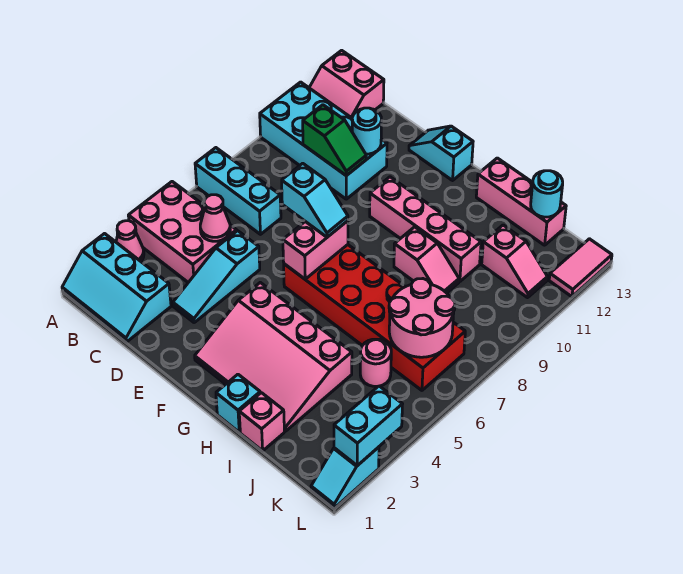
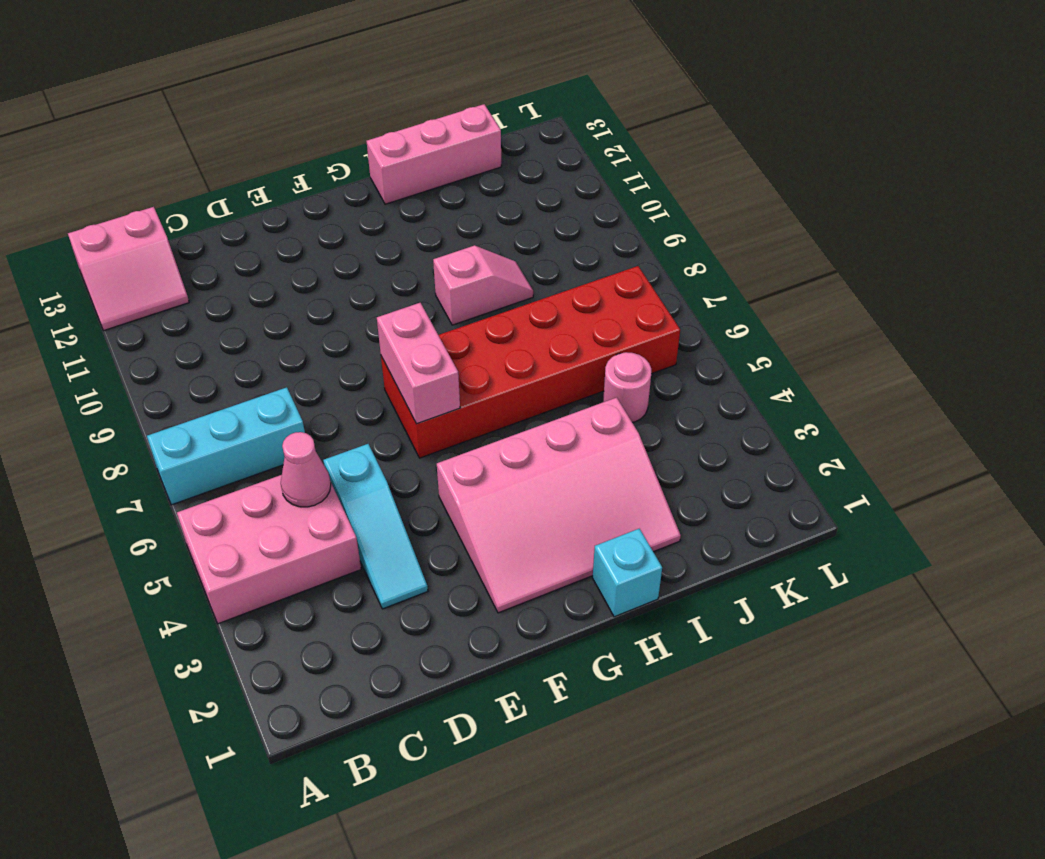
none -> cyan 2x3 slope [62,234,171,342]
none -> pink 1x1 cone [116,221,144,261]
none -> cyan 2x4 brick [260,82,387,199]

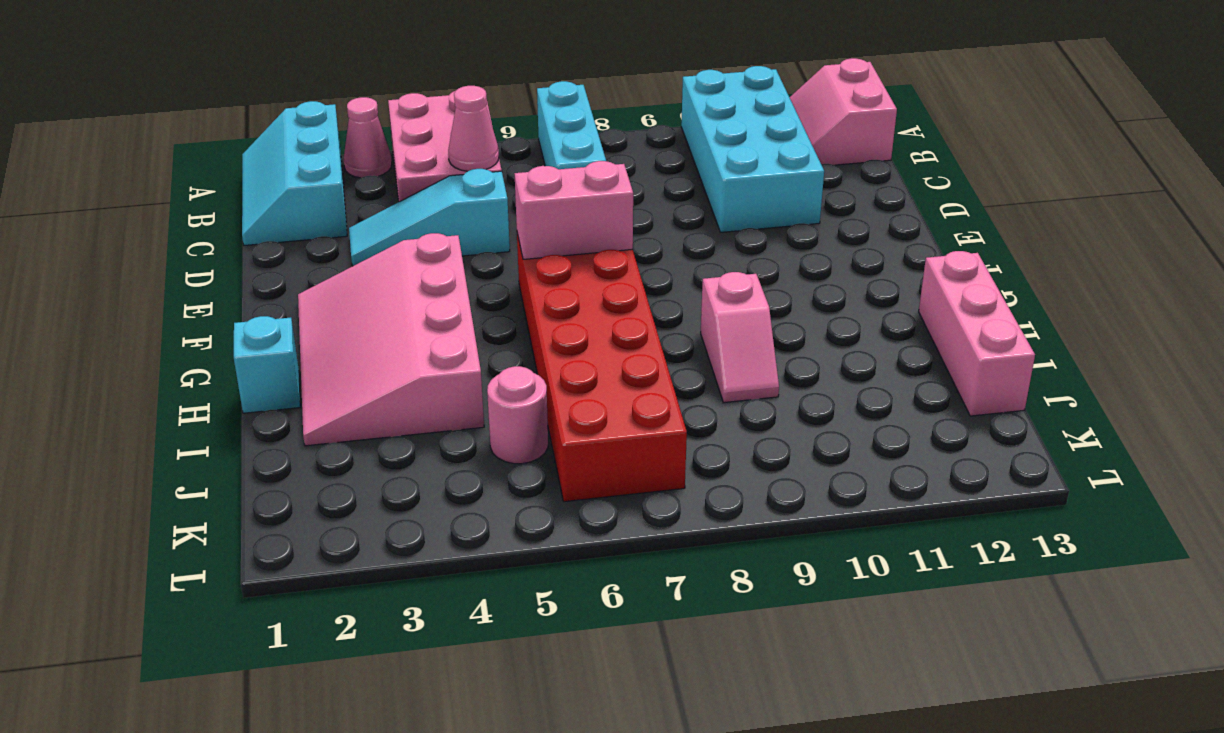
none -> cyan 1x2 slope [409,126,473,180]
none -> pink 1x4 brick [370,177,481,282]
none -> pink 1x1 brick [239,393,284,451]

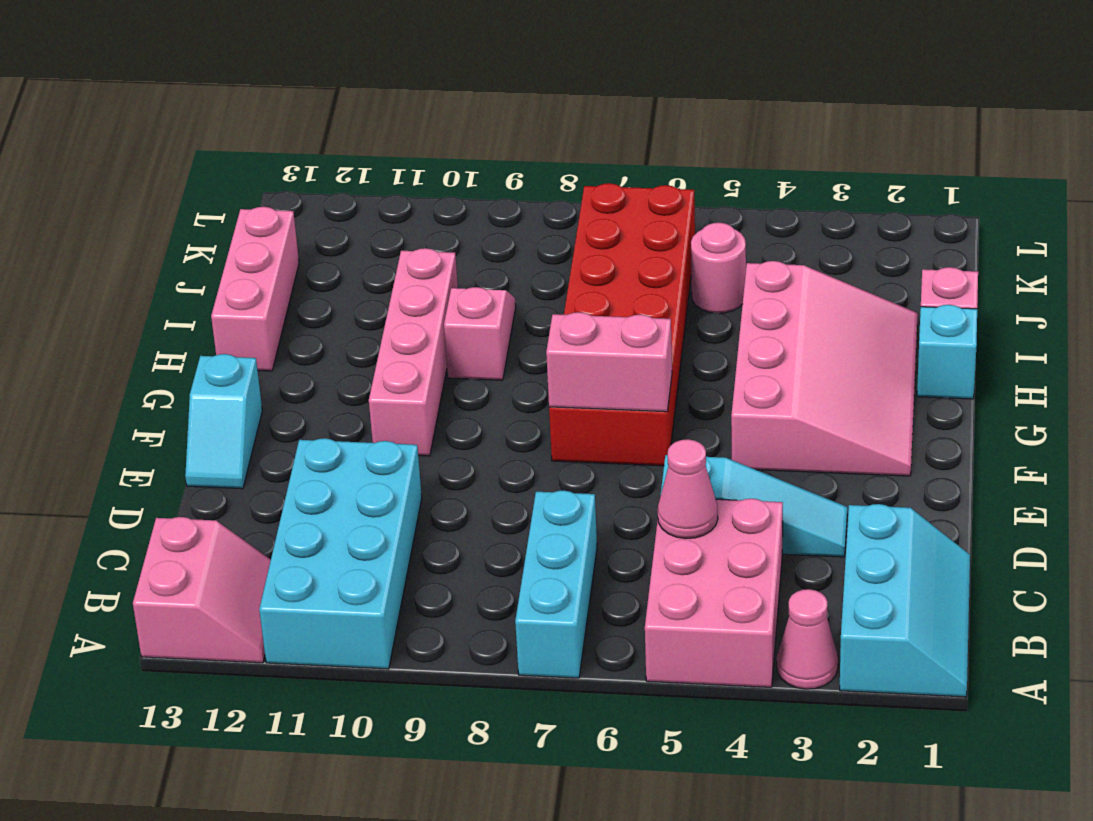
none -> pink 1x2 slope [482,225,547,298]
none -> cyan 1x2 slope [311,447,379,508]
none -> pink 1x2 tile [549,239,612,297]

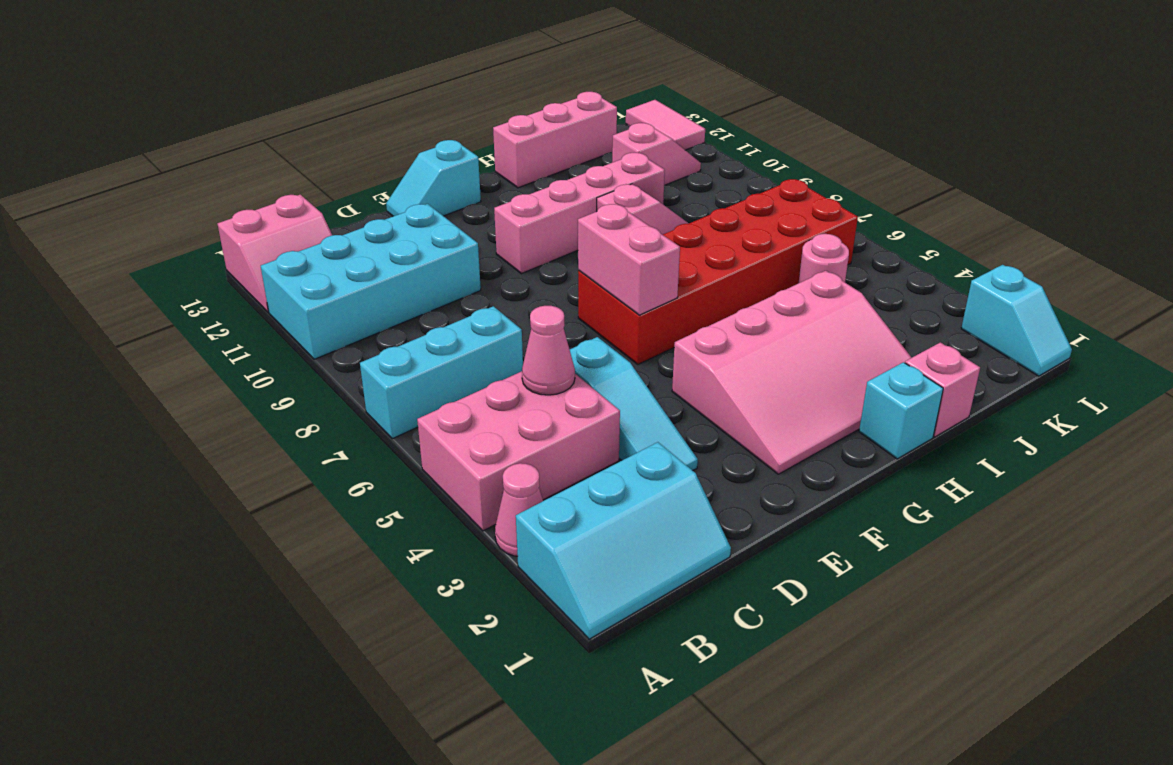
none -> green 1x2 slope [303,105,366,176]
none -> cyan 1x1 round brick [352,108,382,154]
none -> pink 2x2 round brick [389,279,455,357]

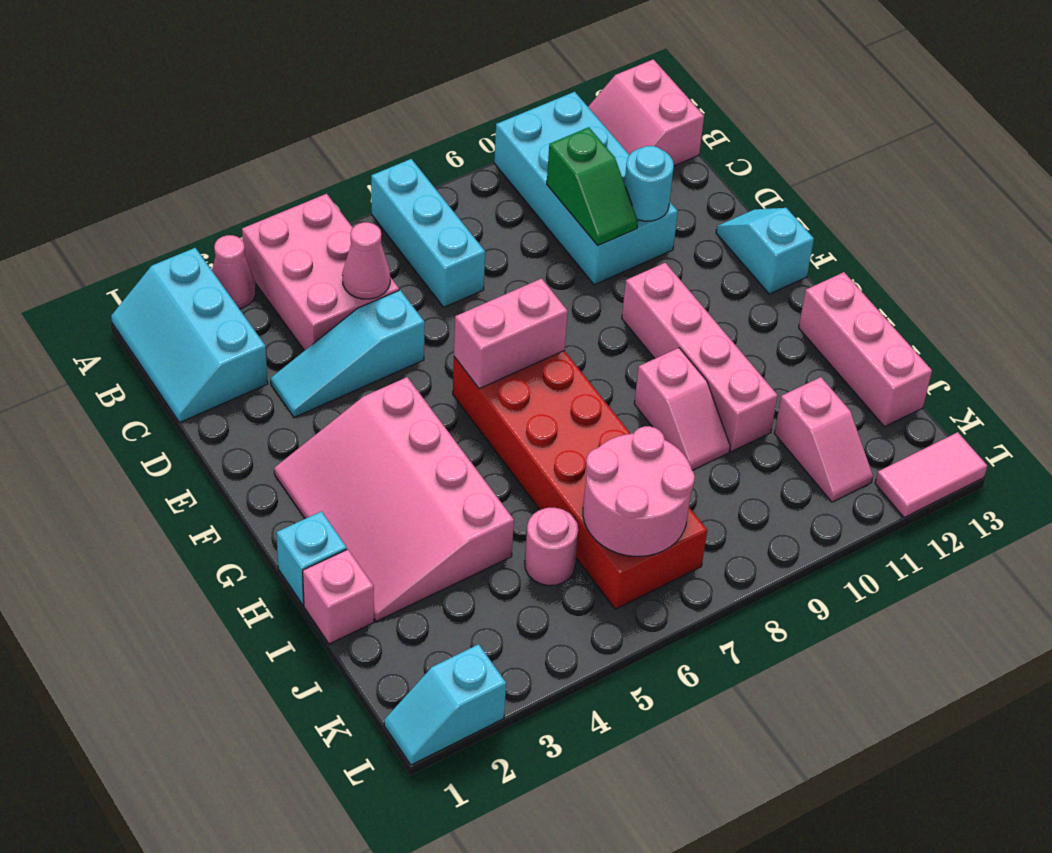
none -> cyan 1x1 round brick [531,171,563,217]
none -> cyan 1x2 brick [334,386,402,466]
none -> cyan 1x2 slope [282,163,348,237]

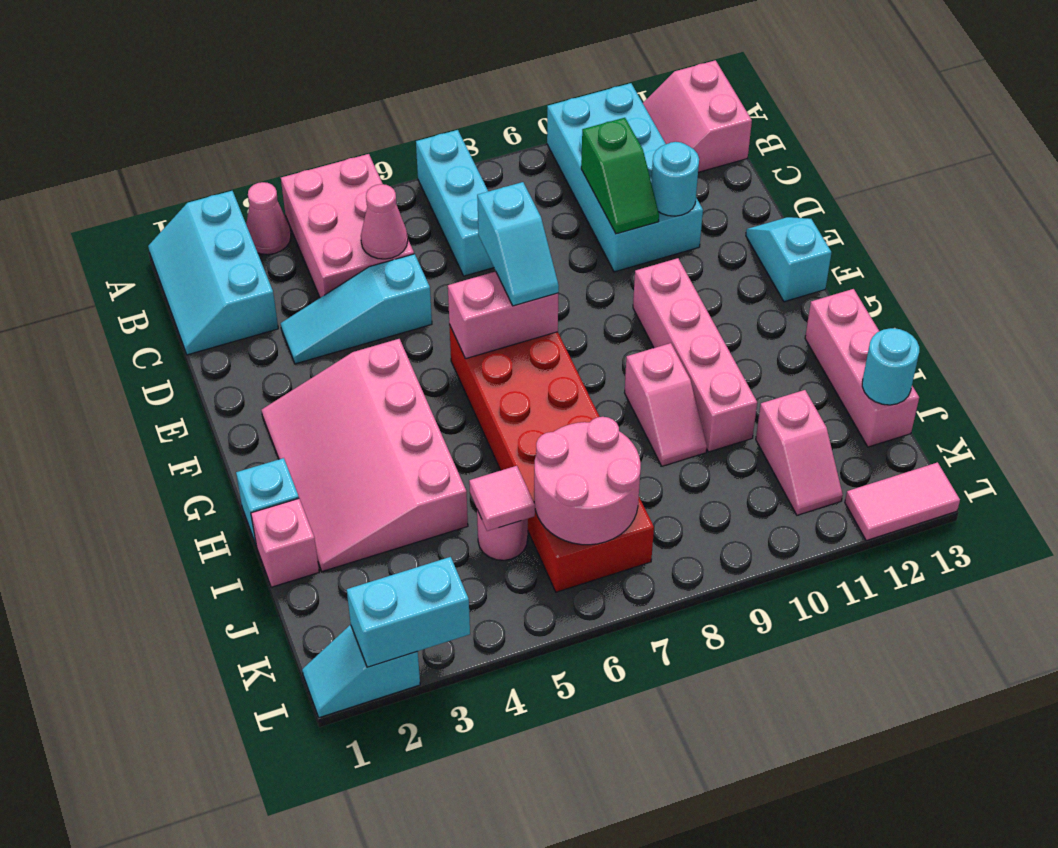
pink 1x1 tile [469,466,535,531] -> none

